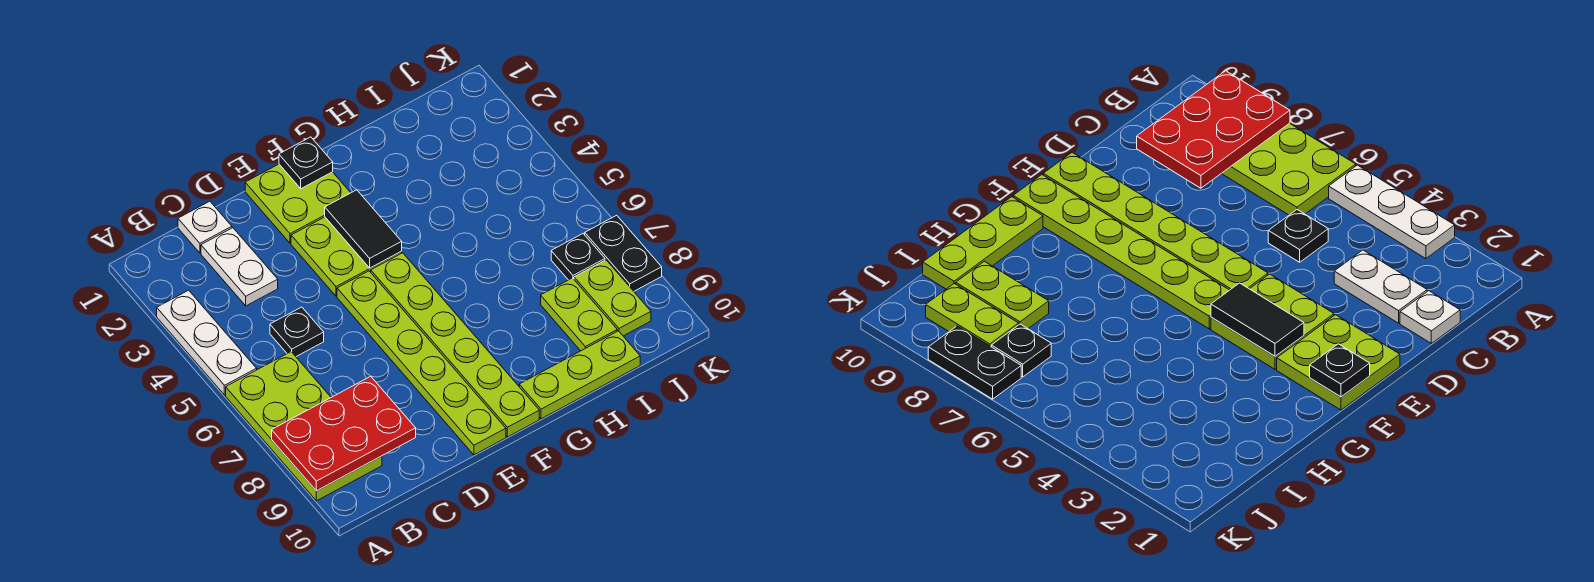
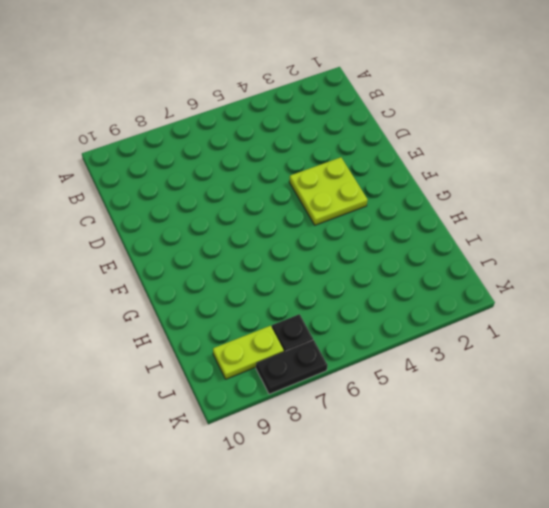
none -> white 1x3 plate [157,290,257,395]
none -> lime 2x4 plate [226,352,382,501]
none -> white 1x1 plate [178,201,232,253]

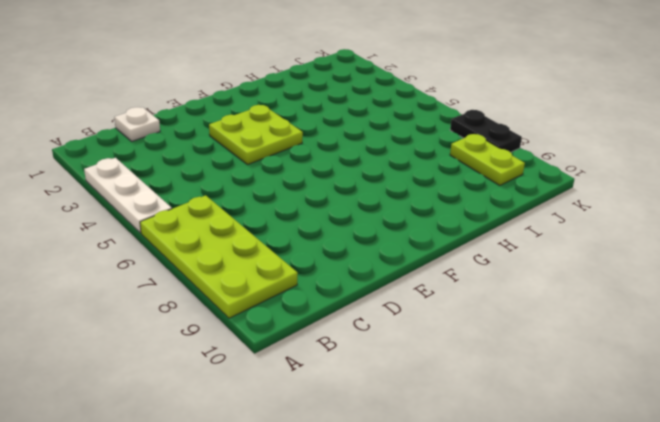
none -> white 1x2 plate [201,228,278,306]
none -> black 1x1 plate [270,307,324,357]
none -> lime 2x2 plate [245,164,350,243]

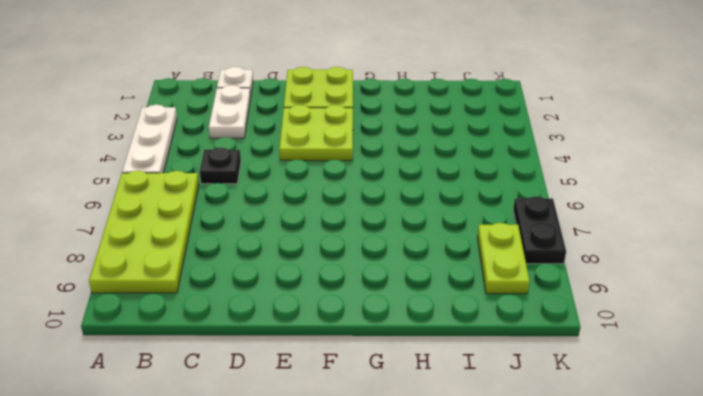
none -> lime 1x6 plate [337,271,506,455]
none -> lime 1x6 plate [371,253,539,437]
none -> lime 1x3 plate [519,331,640,419]

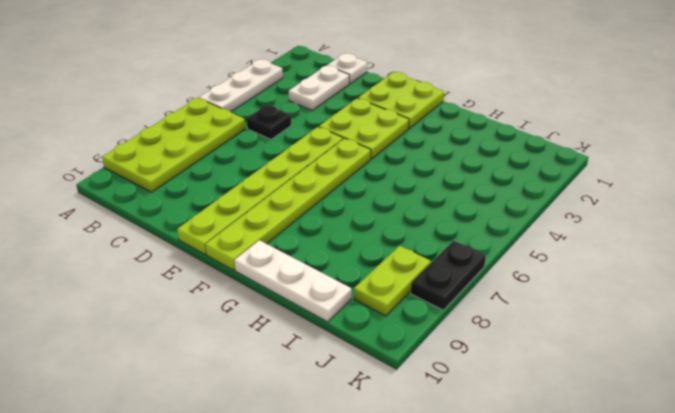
white 1x3 plate [234,240,351,322] -> lime 1x3 plate [519,331,640,419]
none -> lime 1x2 plate [541,278,617,351]
none -> black 1x1 plate [551,234,605,280]
none -> red 2x3 plate [272,376,416,491]

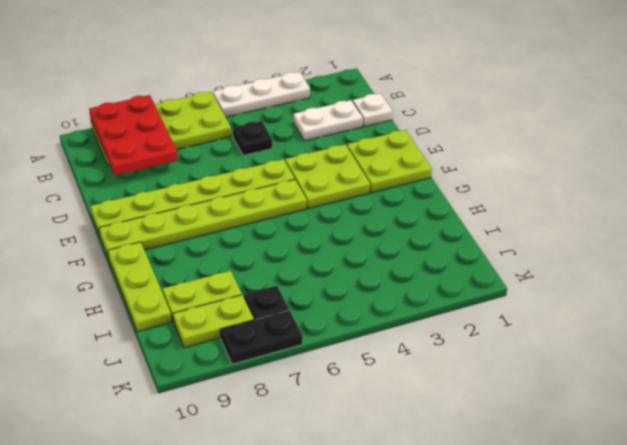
none -> black 1x1 plate [279,137,333,189]
none -> black 1x2 tile [325,190,402,268]

